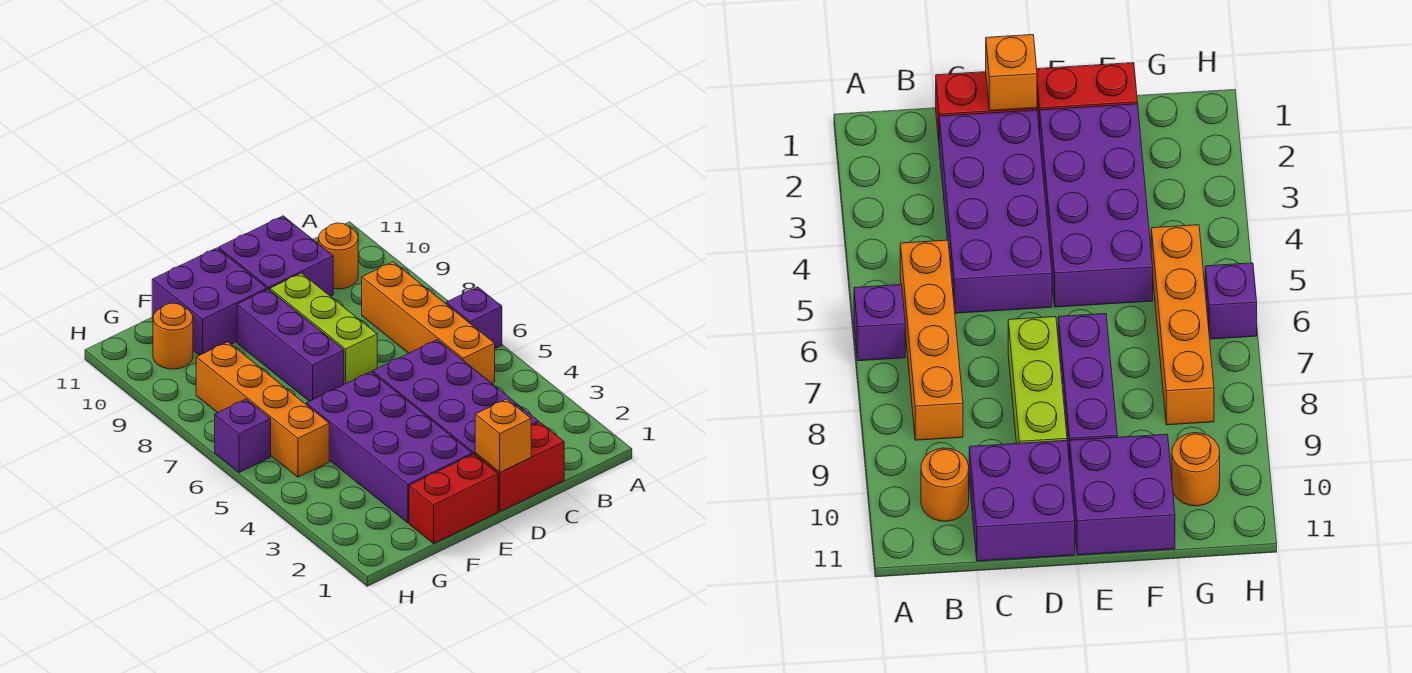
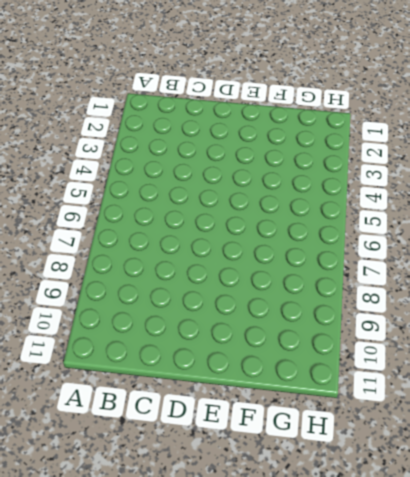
none -> purple 1x1 brick [446,287,502,349]
none -> orange 1x4 brick [362,262,495,383]
none -> orange 1x1 round brick [318,223,358,289]

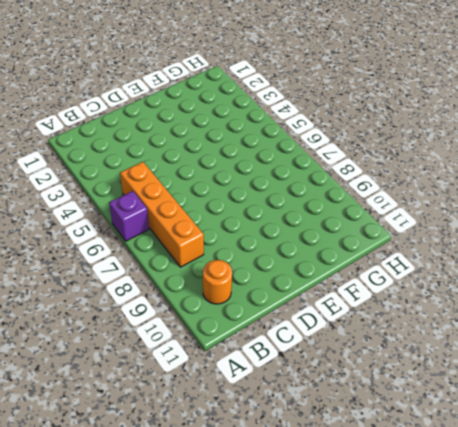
none -> red 1x2 brick [475,422,564,511]
none -> purple 2x4 brick [373,340,539,455]
none -> purple 2x2 brick [219,216,333,296]

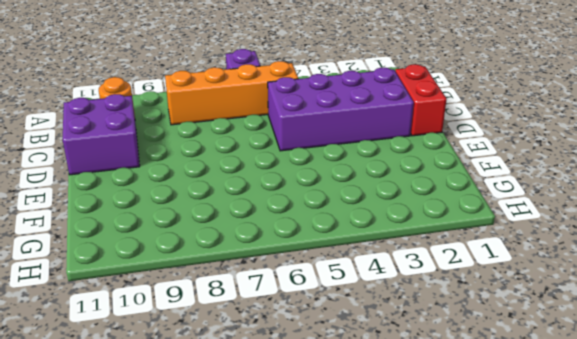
none -> lime 1x3 brick [270,273,377,384]
none -> red 1x2 brick [409,454,498,544]
none -> purple 2x4 brick [306,372,472,523]

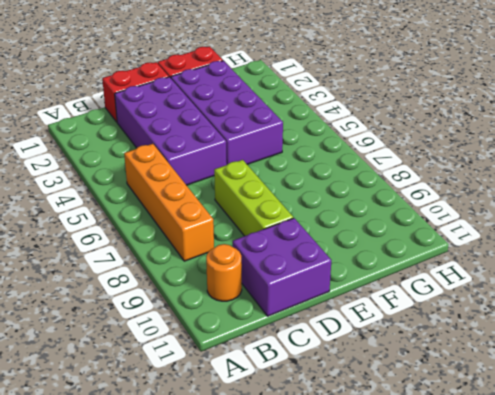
none -> purple 1x1 brick [446,287,502,349]
none -> purple 1x3 brick [237,289,344,401]
none -> purple 2x2 brick [152,248,267,355]

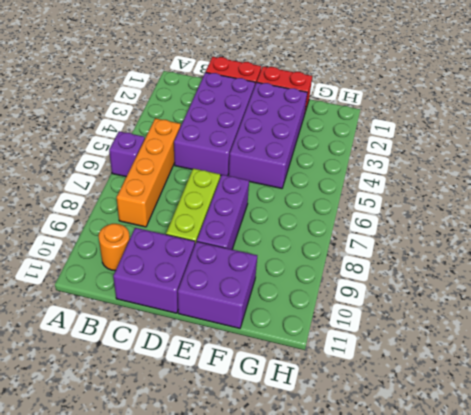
none -> orange 1x4 brick [196,342,329,477]
none -> orange 1x1 round brick [153,303,193,369]
none -> purple 1x1 brick [215,399,271,473]

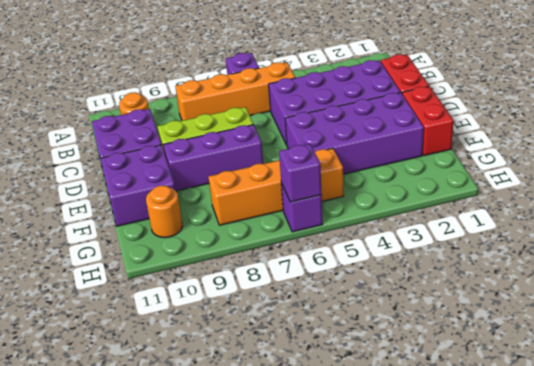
purple 1x1 brick [279,144,322,202] -> none
none -> orange 1x1 brick [475,399,531,472]

